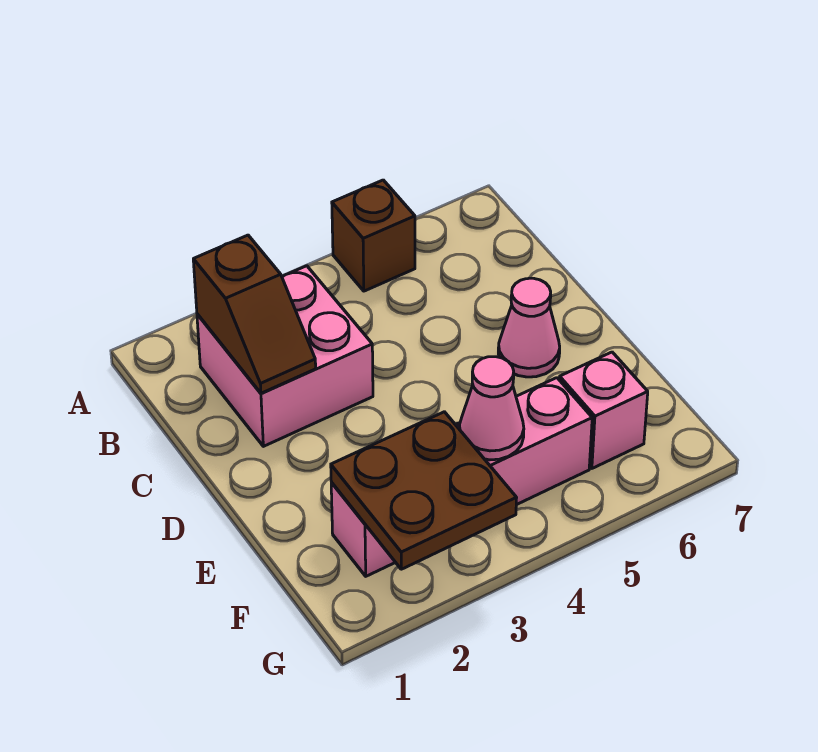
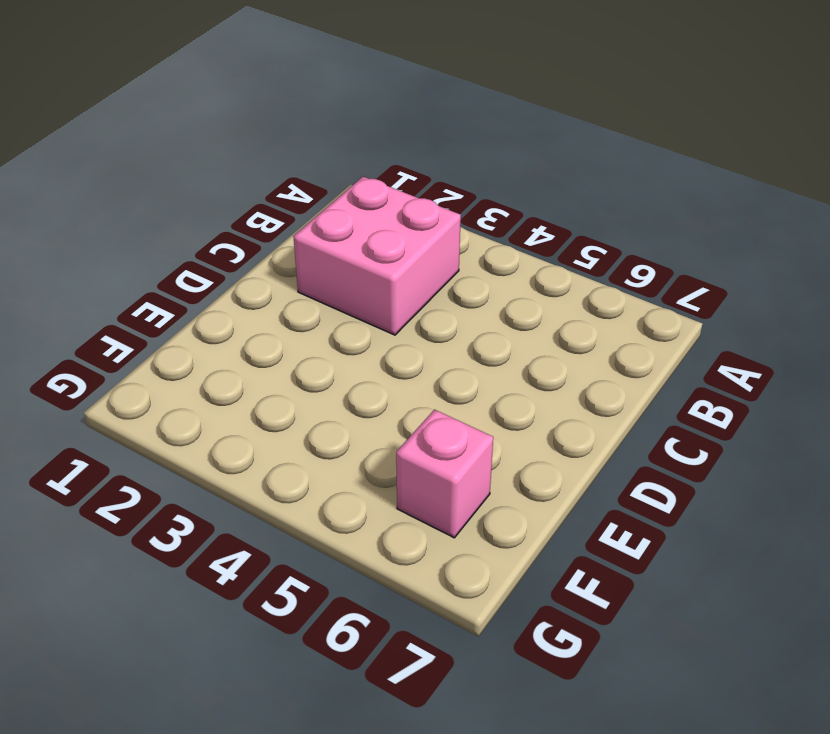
none -> brown 1x1 brick [332,180,415,291]
none -> pink 1x1 cone [498,278,560,377]

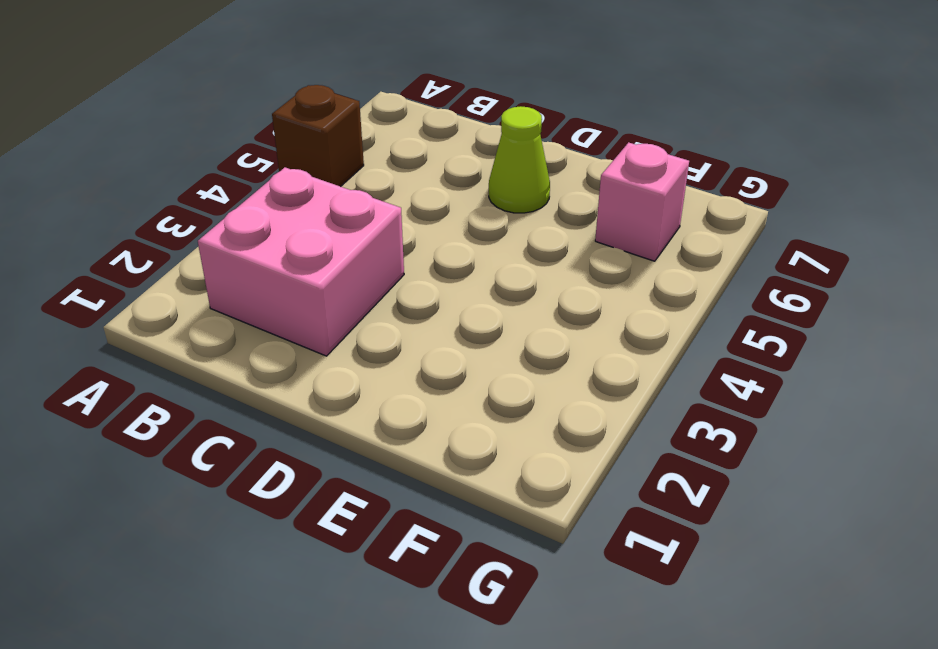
lime 1x1 cone [489,106,550,213] -> pink 1x1 cone [498,278,560,377]
none -> pink 1x4 brick [331,378,592,576]
none -> brown 1x2 slope [193,235,316,393]

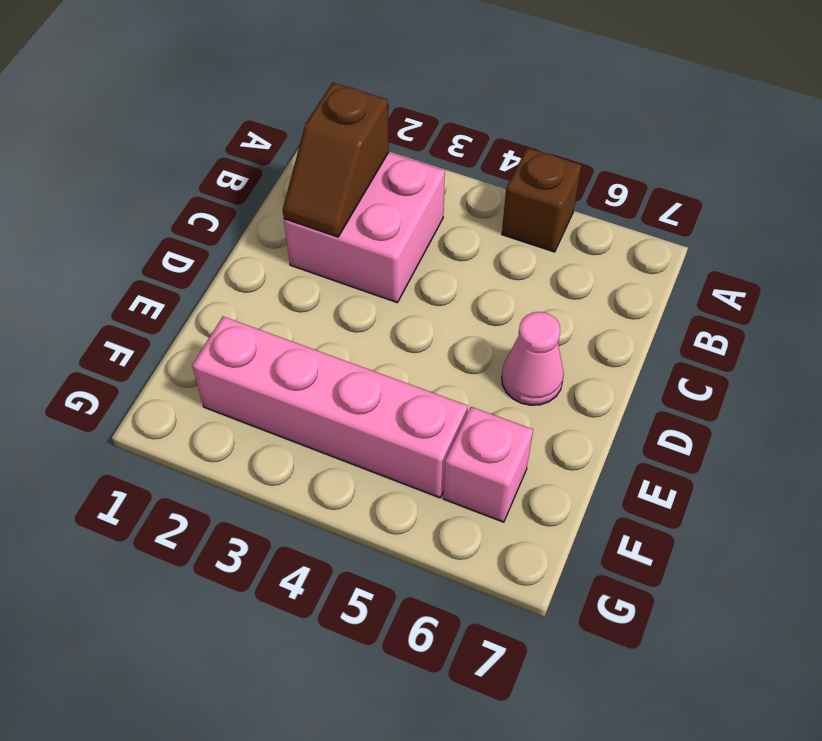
none -> brown 2x2 plate [331,412,517,569]
none -> pink 1x1 cone [459,357,524,460]

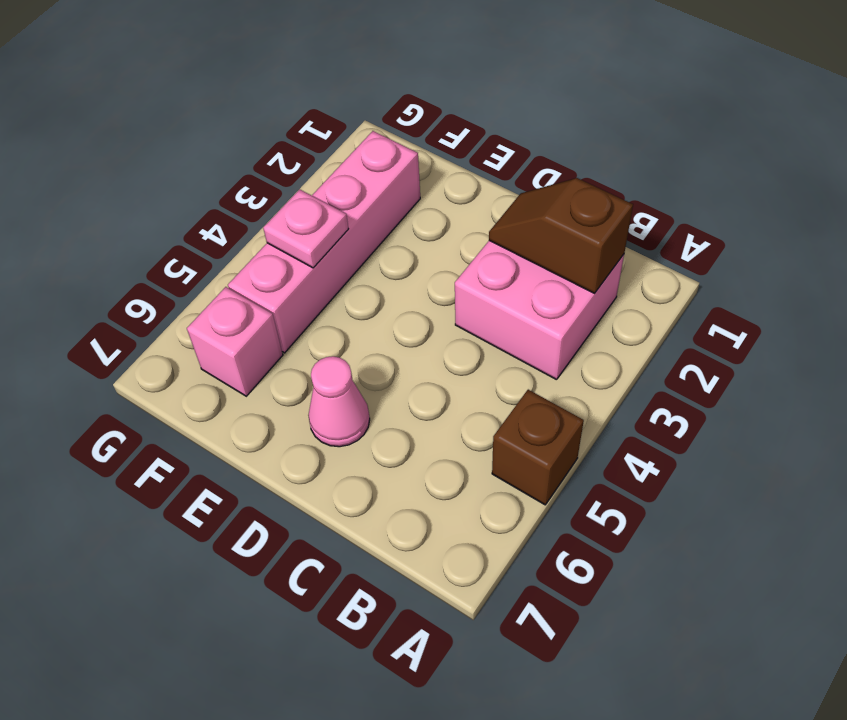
pink 1x1 plate [263,189,348,268] -> pink 1x1 cone [459,357,524,460]
none -> brown 2x2 plate [331,412,517,569]

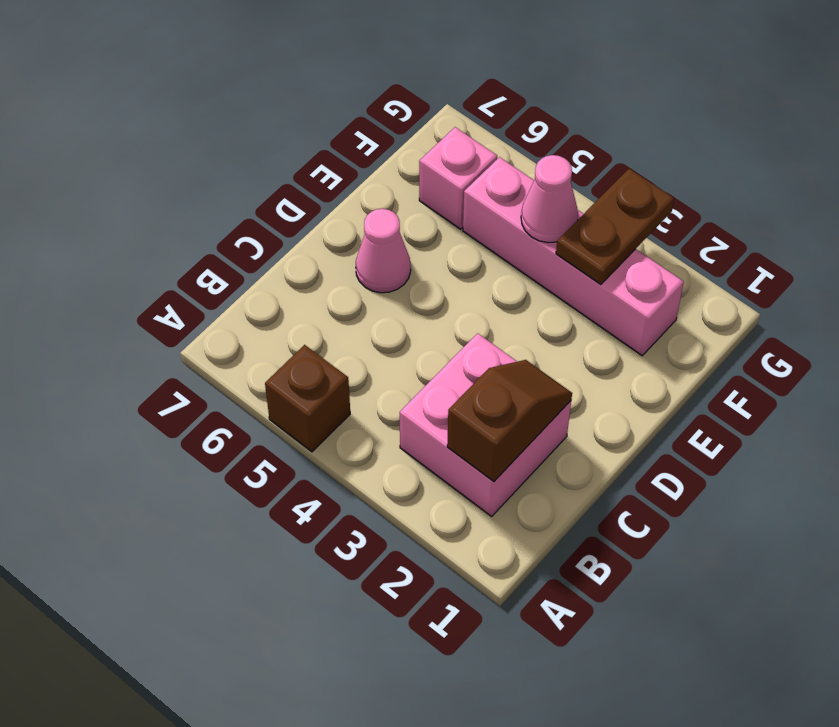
brown 1x2 plate [556,169,674,284] -> brown 2x2 plate [331,412,517,569]

